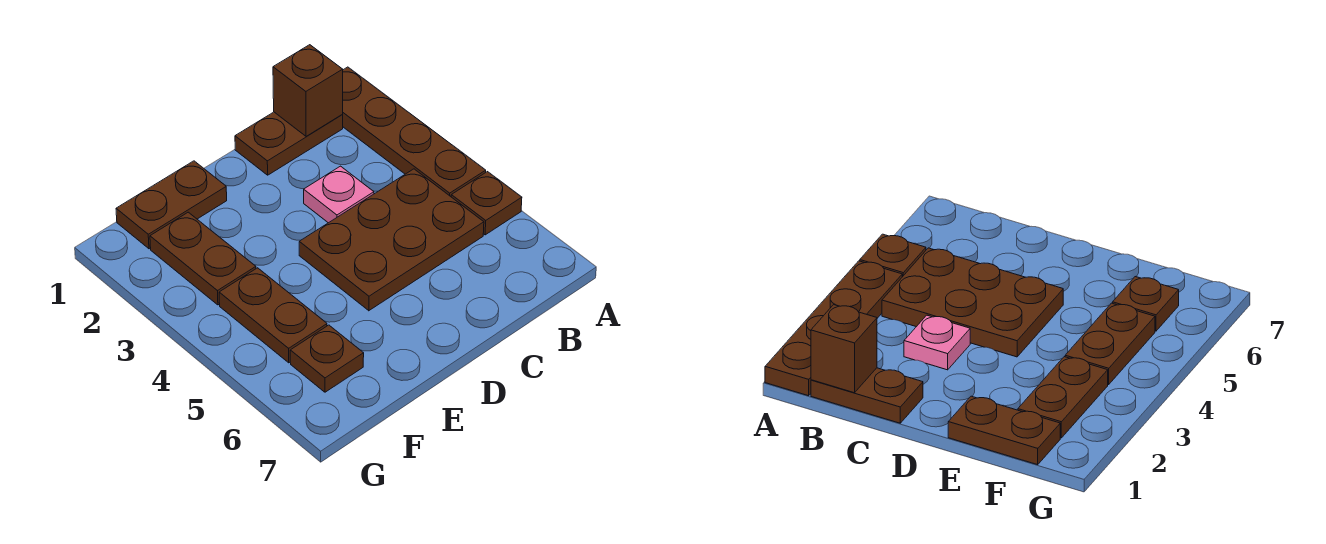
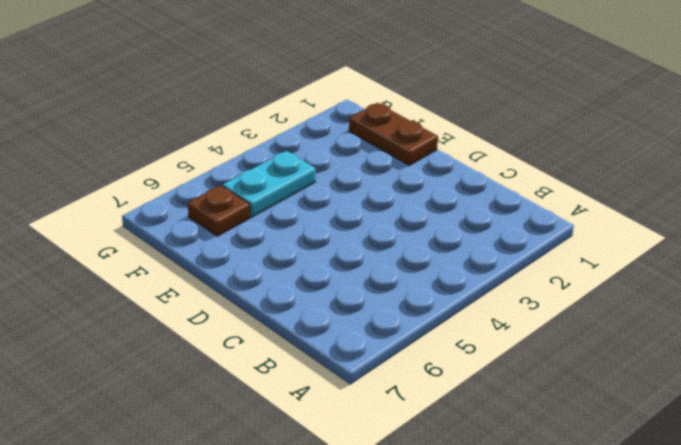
cyan 1x2 plate [222,151,316,217] -> brown 1x2 plate [219,268,327,363]
none -> brown 1x4 plate [342,67,486,196]
none -> brown 1x1 plate [451,172,522,235]

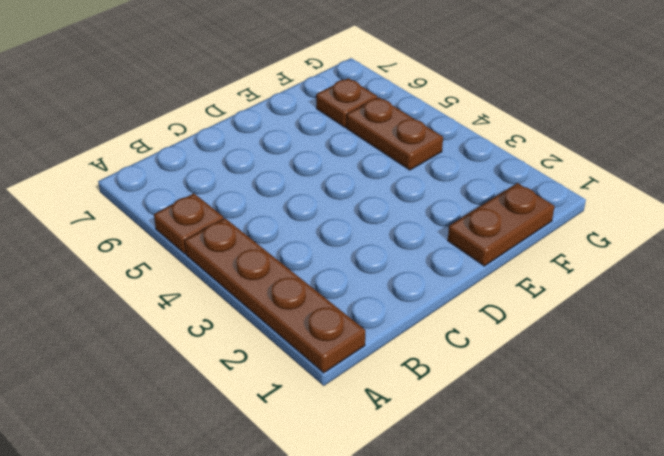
none -> brown 1x2 plate [235,112,343,175]
none -> brown 2x3 plate [299,169,484,311]

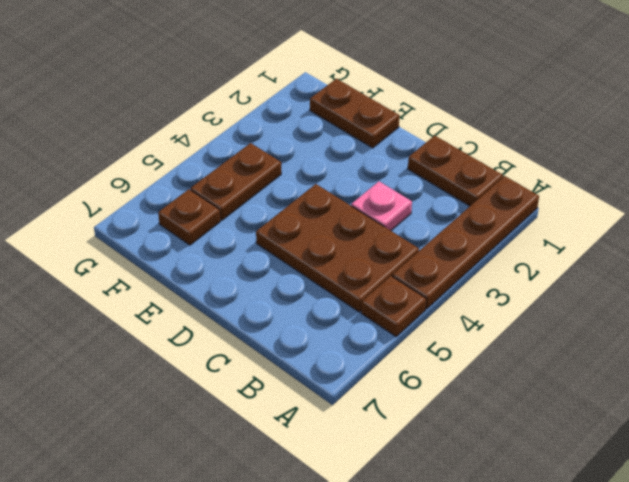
none -> brown 1x2 plate [150,212,256,305]
none -> brown 1x1 brick [273,45,343,136]

